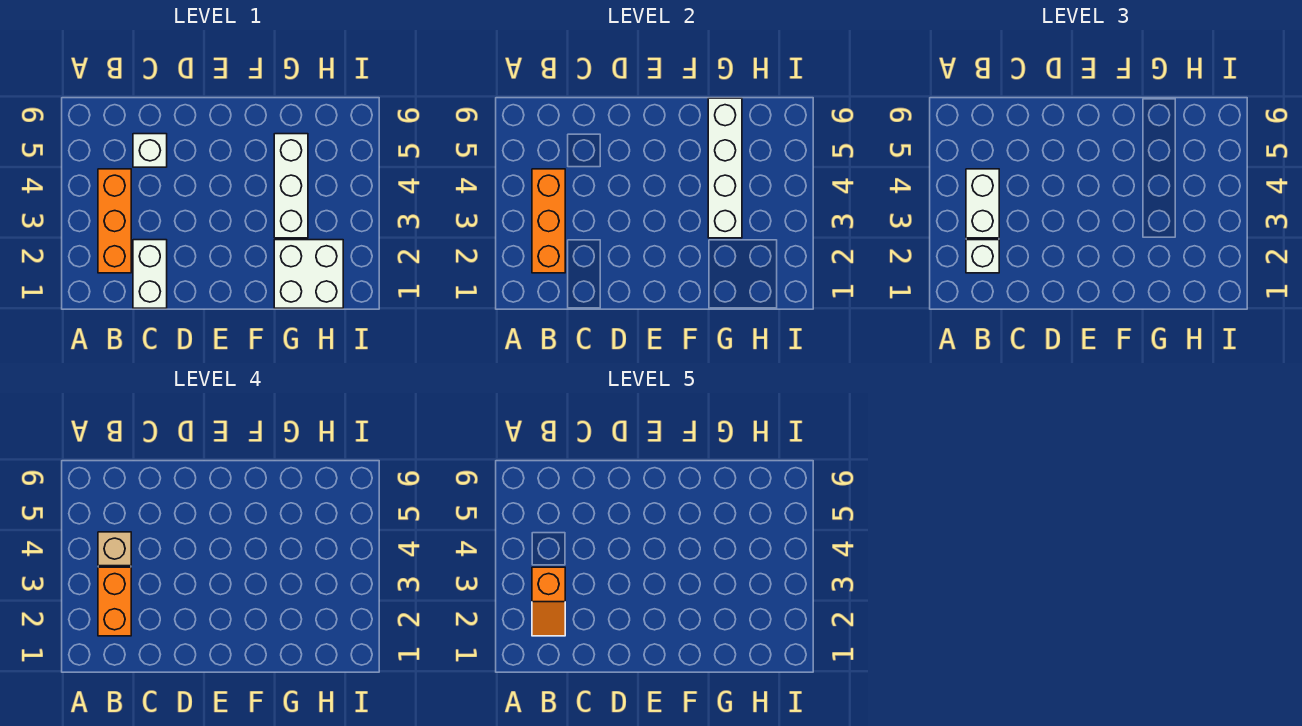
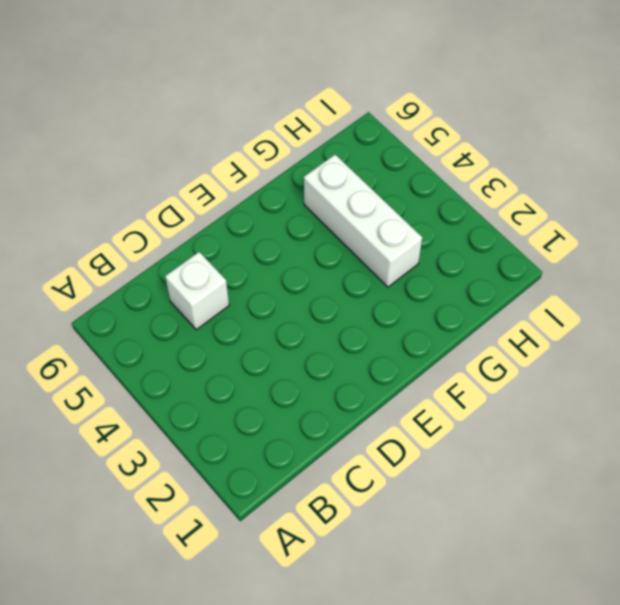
none -> orange 1x3 brick [98,169,131,273]
none -> white 1x2 brick [133,240,167,308]
none -> white 2x2 brick [274,240,343,308]

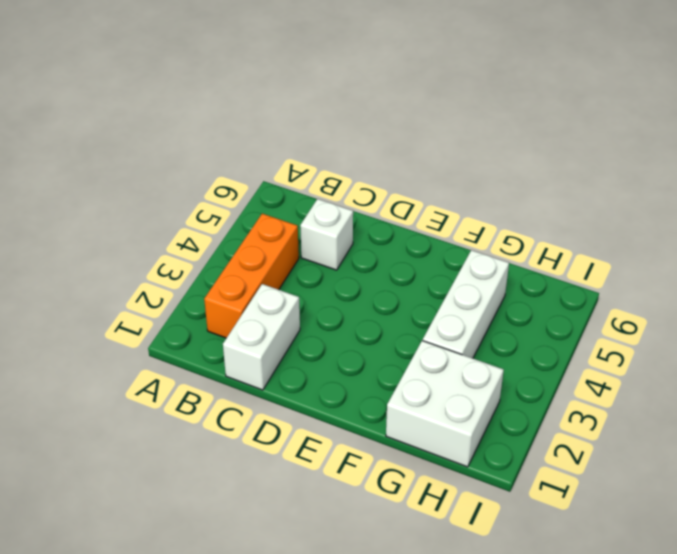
none -> orange 1x3 brick [532,169,565,273]
none -> white 1x4 brick [708,98,742,238]
none -> white 1x1 brick [966,240,999,273]

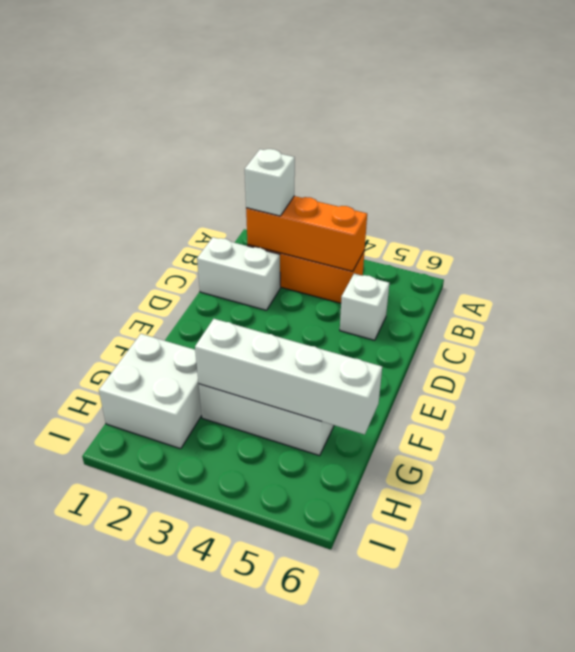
none -> white 1x2 brick [966,169,999,238]
none -> orange 1x2 brick [98,567,131,636]
none -> tan 1x1 brick [98,532,131,566]

